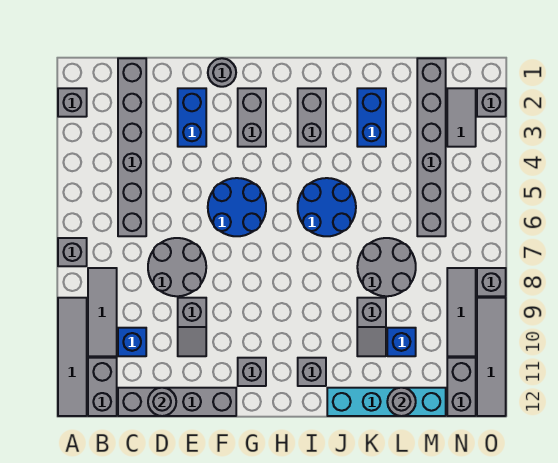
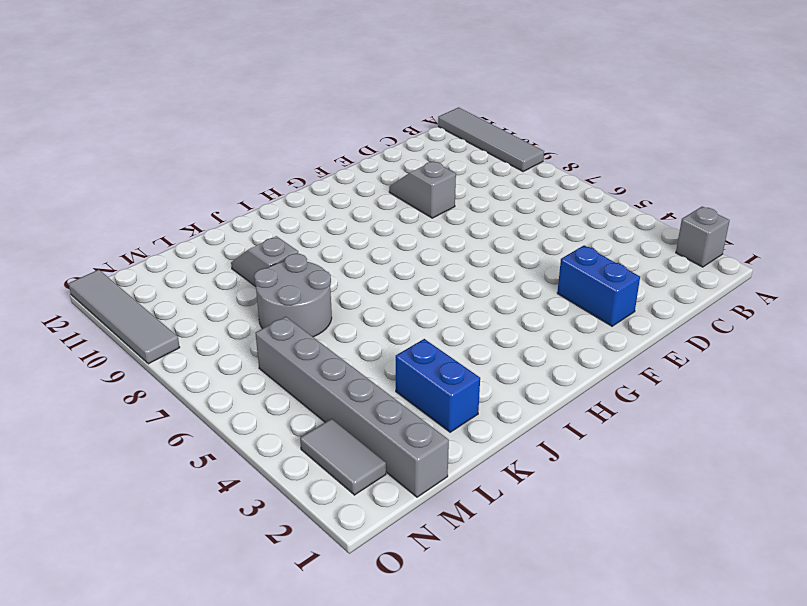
none -> grey 1x1 brick [58,238,87,266]
none -> grey 1x3 tile [88,268,117,356]
none -> grey 1x2 brick [88,358,117,416]
none -> grey 1x6 brick [118,58,146,236]

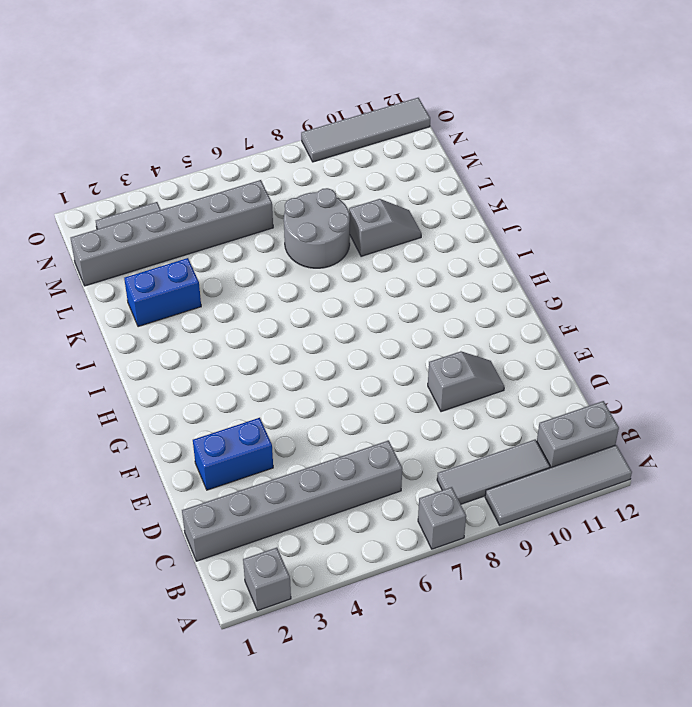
none -> blue 1x1 brick [118,328,146,356]
none -> grey 1x4 brick [118,388,236,416]
none -> grey 2x2 round brick [148,238,206,296]
none -> grey 1x1 round brick [208,58,236,87]

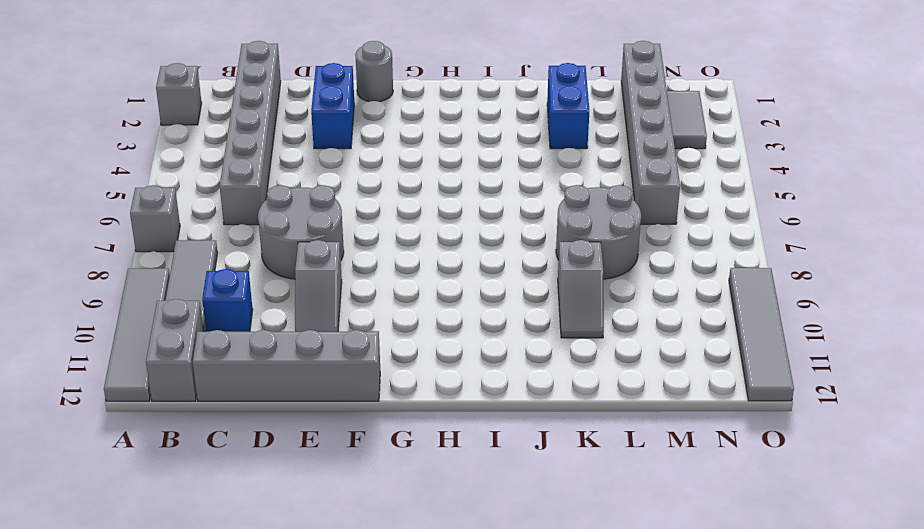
none -> blue 2x2 round brick [208,178,266,236]
none -> grey 1x2 brick [238,88,266,147]
none -> grey 1x1 brick [238,358,266,386]
none -> grey 1x2 brick [298,88,326,147]

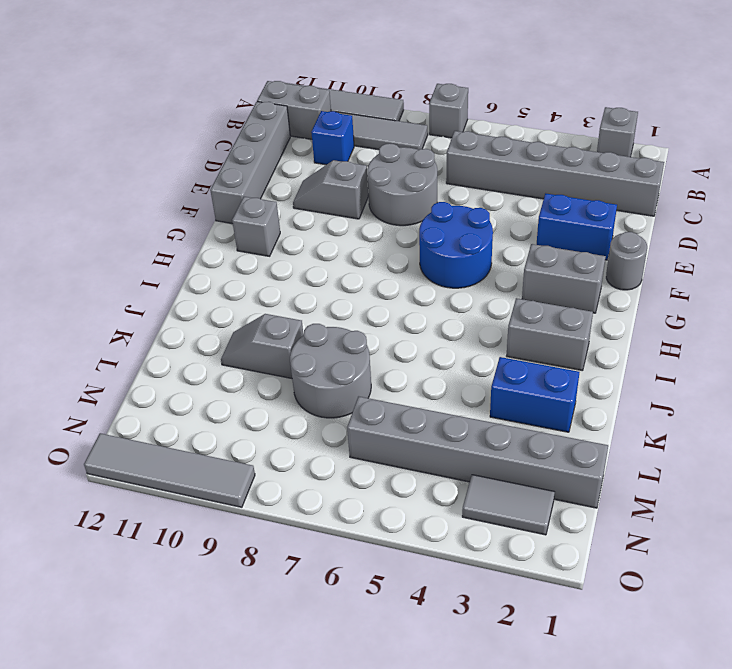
none -> blue 2x2 round brick [298,178,356,236]
none -> grey 1x1 brick [298,358,326,386]
none -> cyan 1x4 brick [327,388,446,416]
none -> blue 1x1 brick [387,328,416,356]

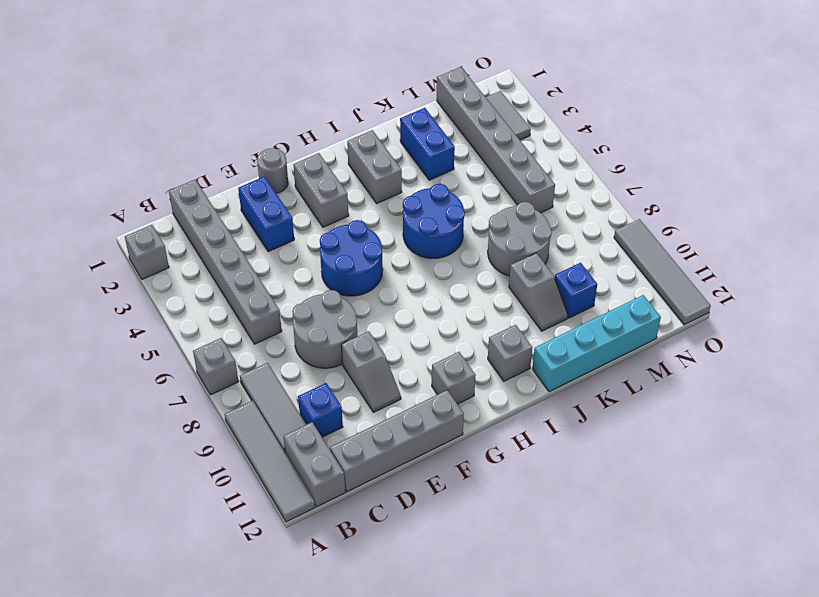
none -> grey 1x3 tile [447,268,476,356]
none -> grey 1x2 brick [447,358,476,416]
none -> grey 1x1 brick [477,88,506,117]
none -> grey 1x1 brick [477,268,506,296]

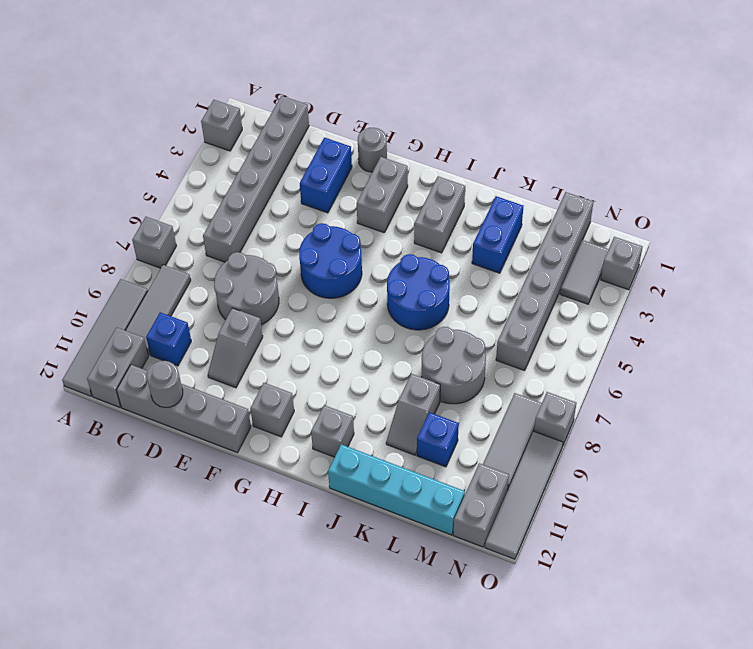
none -> grey 1x1 round brick [387,388,416,416]

